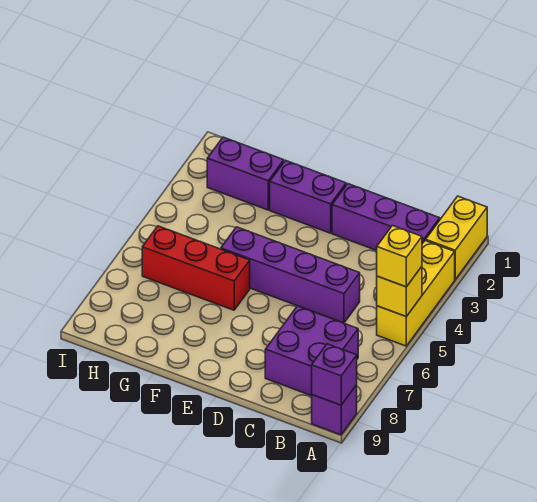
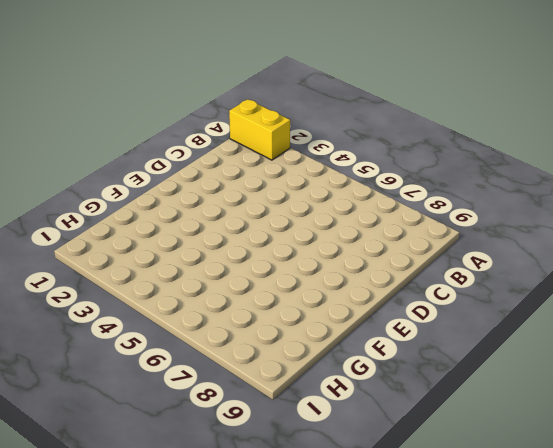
none -> yellow 1x3 brick [377,241,455,346]
none -> purple 1x1 brick [312,385,357,435]
none -> purple 1x3 brick [332,184,440,250]

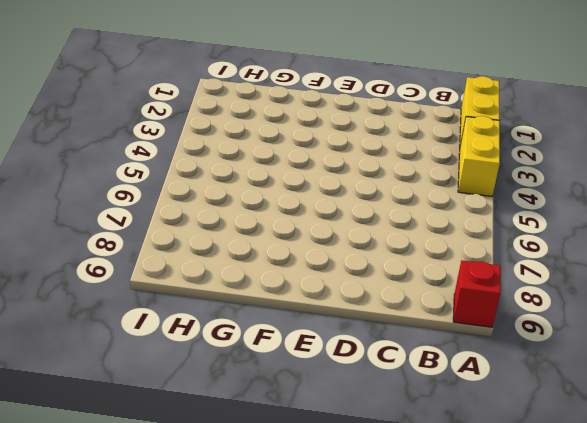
yellow 1x2 brick [458,116,500,196] -> yellow 1x3 brick [377,241,455,346]
red 1x1 brick [453,261,501,327] -> purple 1x1 brick [312,385,357,435]
none -> purple 1x3 brick [332,184,440,250]
none -> purple 2x2 brick [265,306,358,396]
none -> purple 1x4 brick [221,227,360,323]

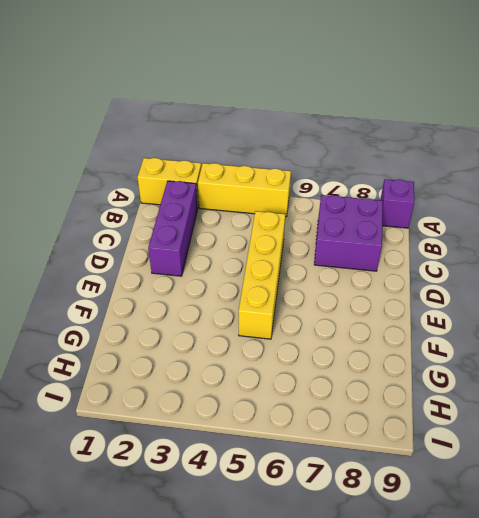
yellow 1x4 brick [239,211,285,339] -> purple 1x4 brick [221,227,360,323]
none -> purple 1x2 brick [270,160,346,233]
none -> red 1x3 brick [142,226,250,310]
none -> purple 1x2 brick [207,137,284,210]

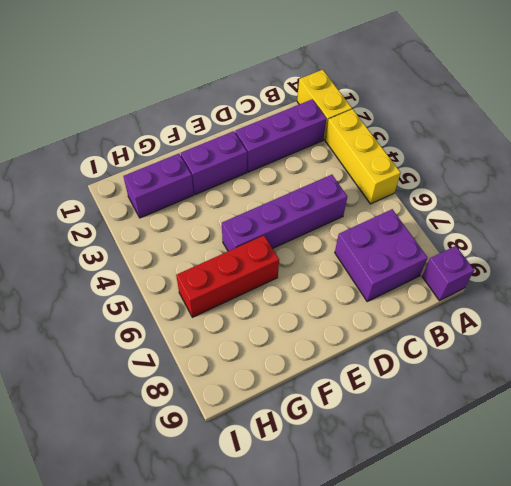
none -> yellow 1x1 brick [377,267,422,317]
none -> purple 1x1 brick [312,344,357,405]
none -> yellow 1x1 brick [377,226,422,287]

